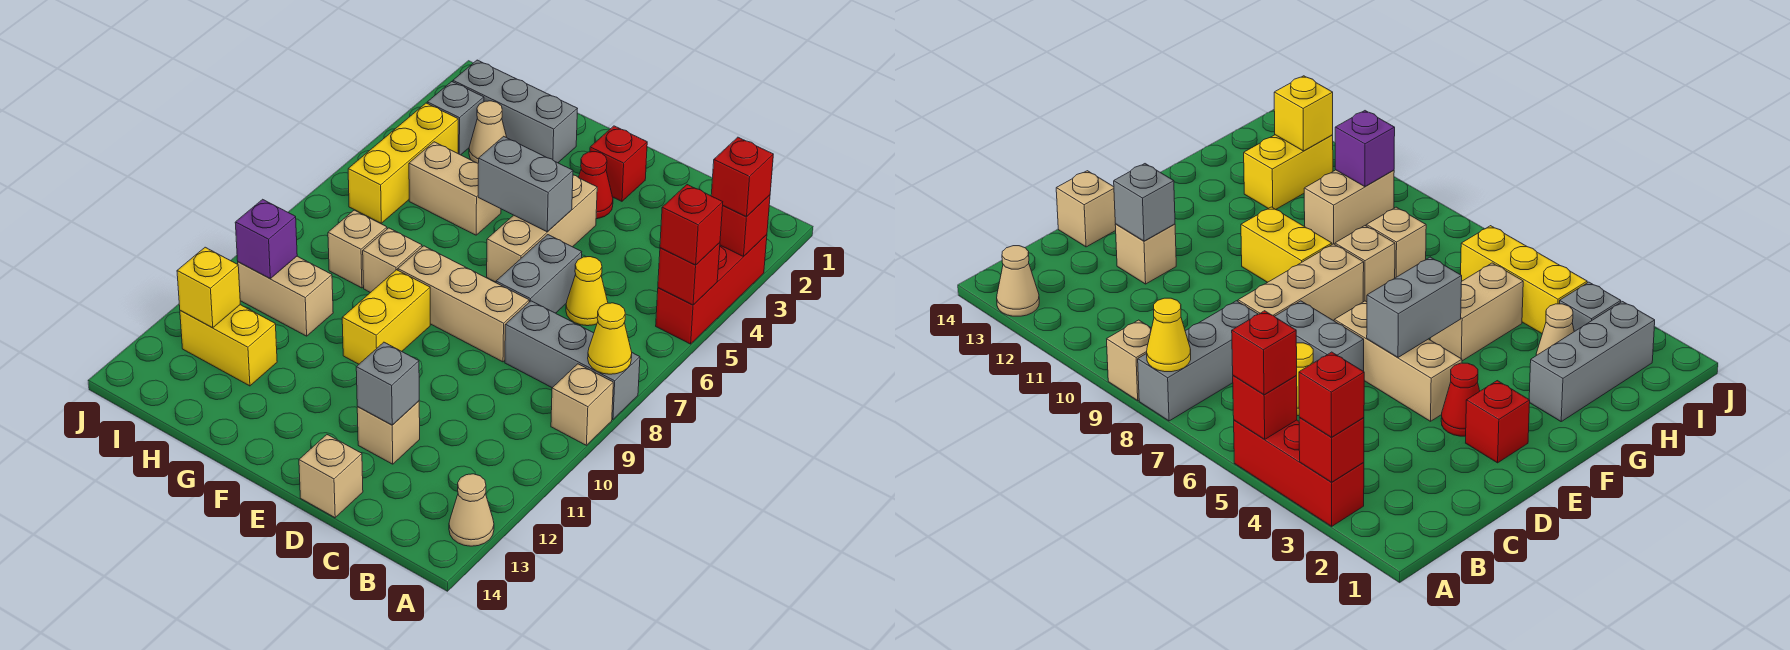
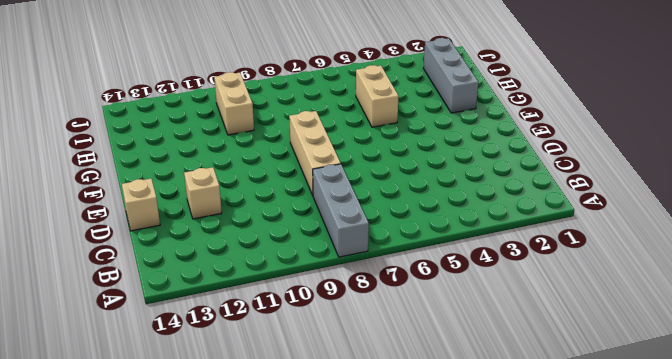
none -> red 1x3 brick [656,235,767,344]
none -> tan 1x1 brick [551,364,613,445]
none -> tan 1x1 cone [449,474,494,546]
none -> yellow 1x1 cone [566,257,608,326]

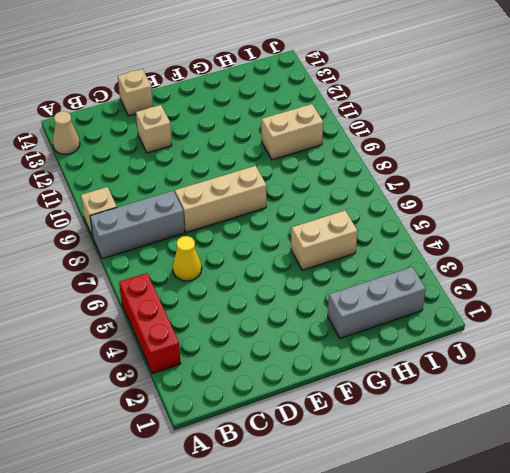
none -> grey 1x2 brick [496,235,582,313]
none -> red 1x1 brick [590,126,647,201]
none -> red 1x1 cone [578,152,613,219]
none -> tan 1x3 brick [487,175,597,282]

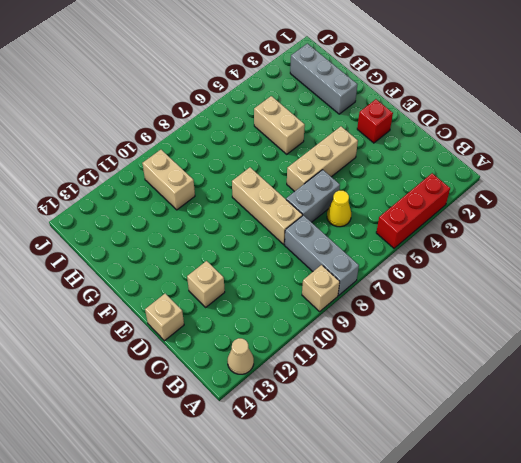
none -> red 1x1 cone [578,152,613,219]
none -> yellow 1x2 brick [342,270,430,364]
none -> tan 1x1 brick [363,228,422,293]
none -> tan 1x1 cone [469,101,507,163]

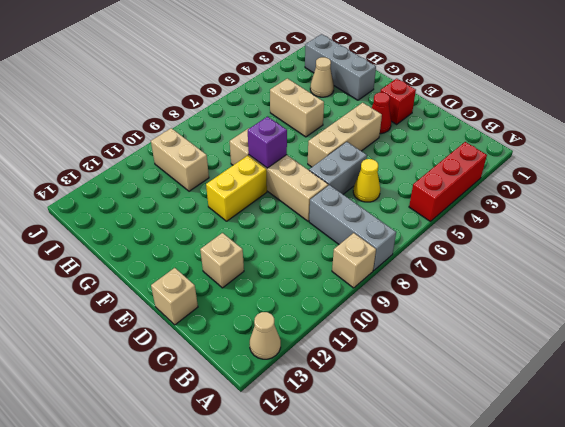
purple 1x1 brick [248,116,287,168] -> purple 1x1 brick moved to [235,199,297,278]
none -> tan 1x1 brick [328,210,387,288]
none -> yellow 1x2 brick [180,305,277,386]
none -> grey 1x1 brick [427,82,484,155]
none -> yellow 1x3 brick [348,103,458,223]

